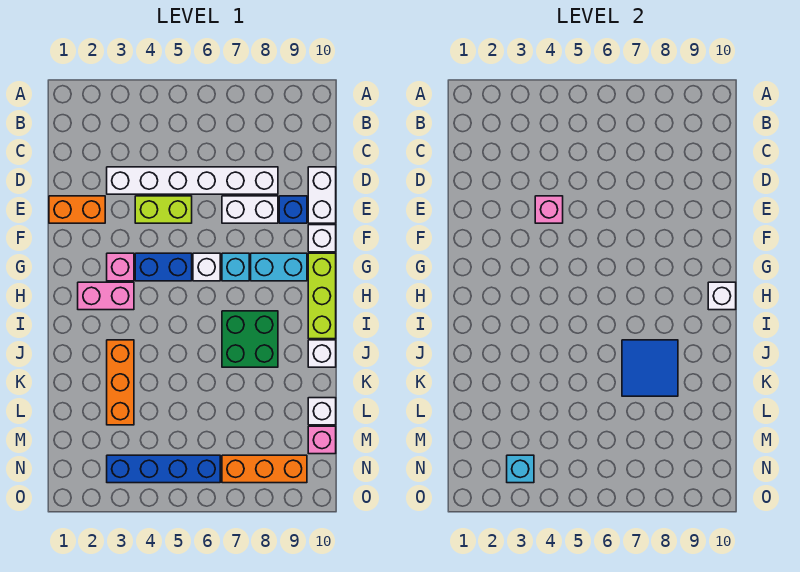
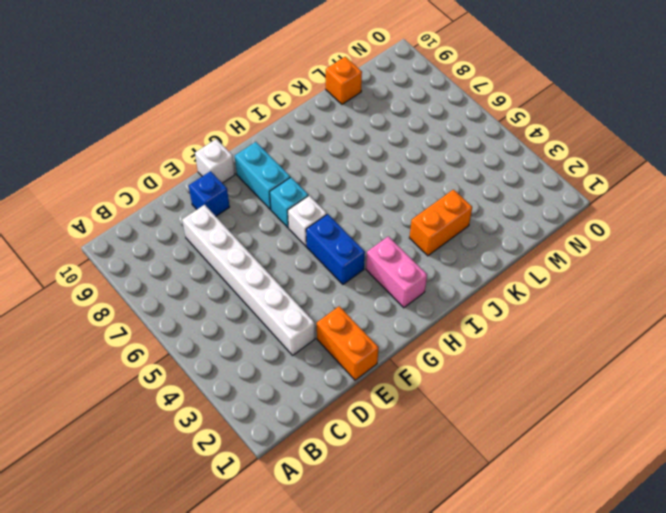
orange 1x2 brick [410,190,472,256] -> orange 1x3 brick [107,340,134,425]
orange 1x1 brick [326,57,362,104] -> white 1x1 brick [308,398,336,425]
none -> white 1x2 brick [308,167,336,223]
none -> lime 1x2 brick [135,196,192,223]
none -> white 1x2 brick [222,196,278,223]

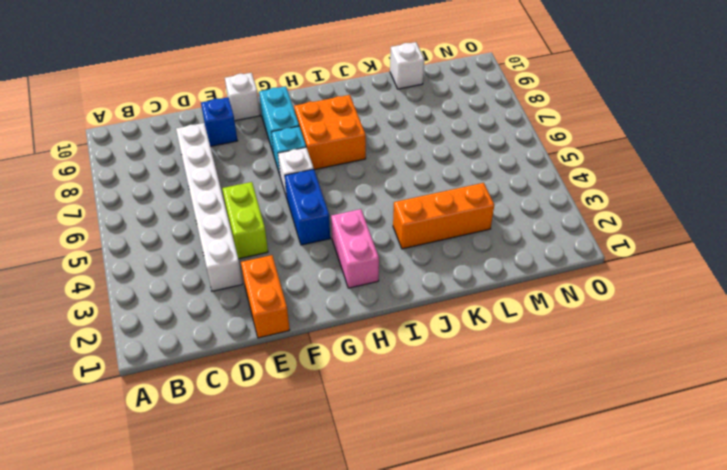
orange 2x2 brick [294,95,366,170] -> green 2x2 brick [222,311,278,367]
none -> white 1x2 brick [308,167,336,223]
none -> white 1x2 brick [222,196,278,223]
none -> pink 1x1 brick [107,253,134,281]

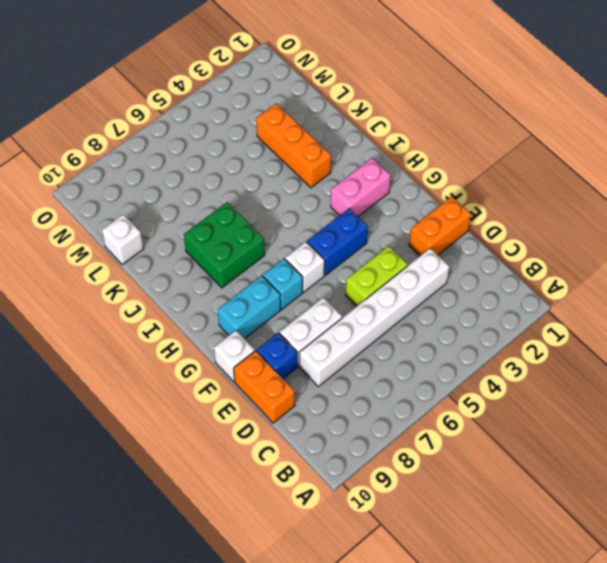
orange 1x2 brick [234,351,295,423] -> white 1x2 brick [308,167,336,223]
none -> pink 1x1 brick [107,253,134,281]
none -> lime 1x3 brick [308,253,336,339]
none -> white 1x1 brick [308,340,336,367]

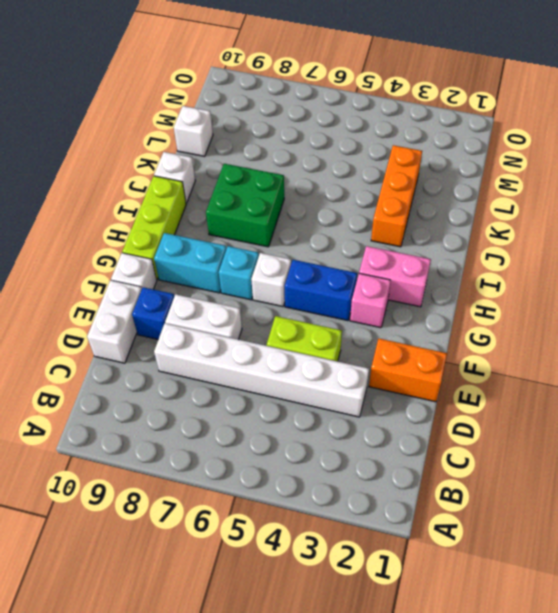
none -> pink 1x1 brick [308,426,336,454]
none -> blue 1x4 brick [107,455,220,483]
none -> orange 1x3 brick [222,455,307,483]

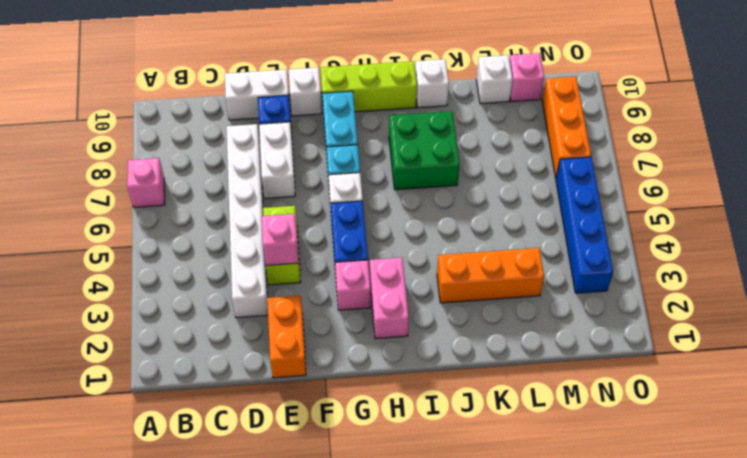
pink 1x1 brick [127,158,165,207] -> none
none -> white 1x1 brick [708,282,736,310]
none -> blue 2x2 tile [622,340,678,396]
none -> cyan 1x1 brick [507,455,534,483]

